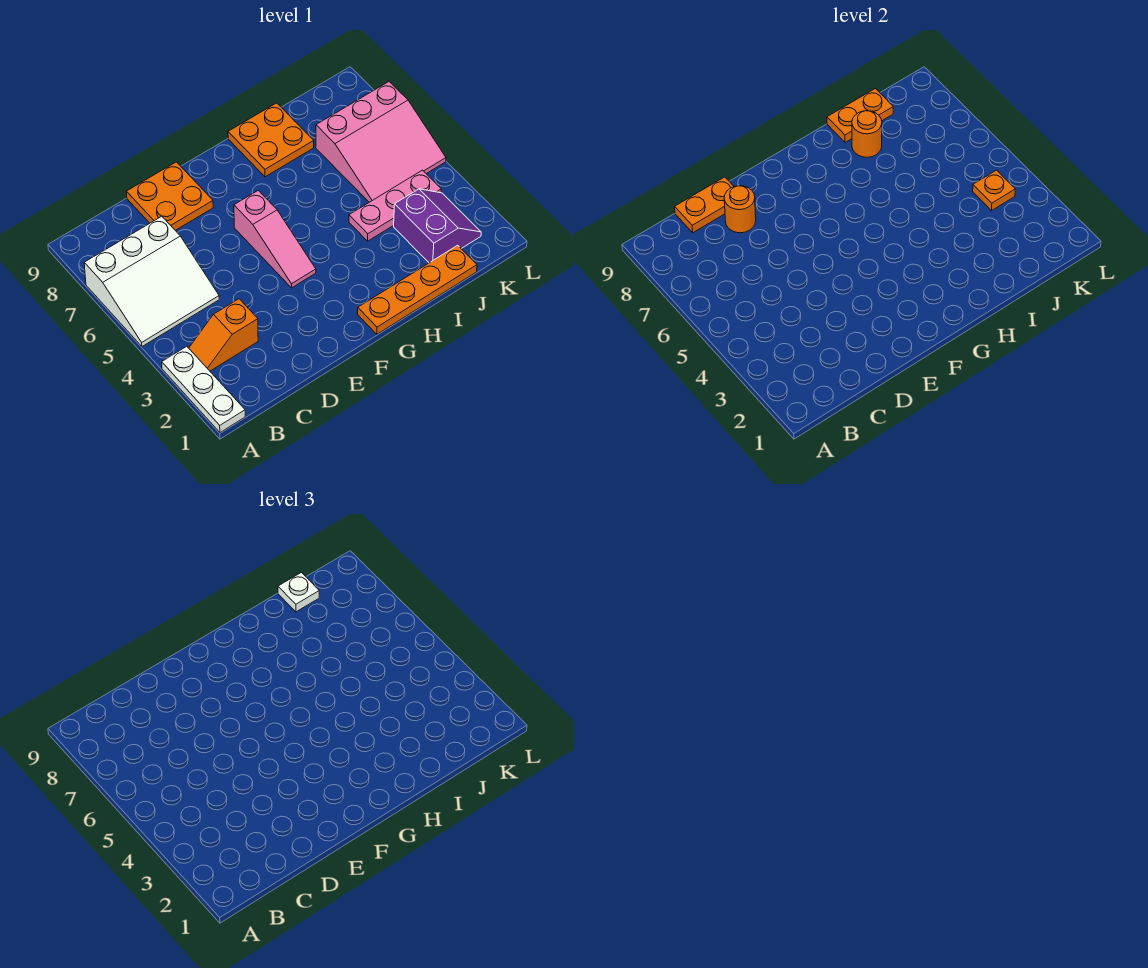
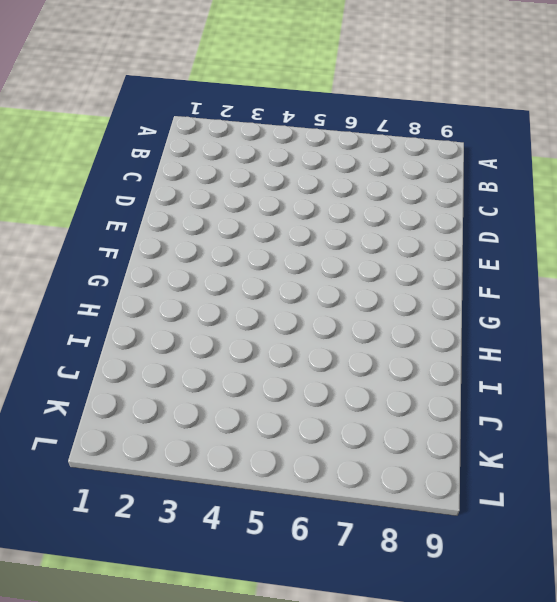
none -> white 1x3 plate [162,346,245,433]
none -> white 3x3 slope [84,216,219,346]
none -> orange 1x2 slope [189,299,258,371]

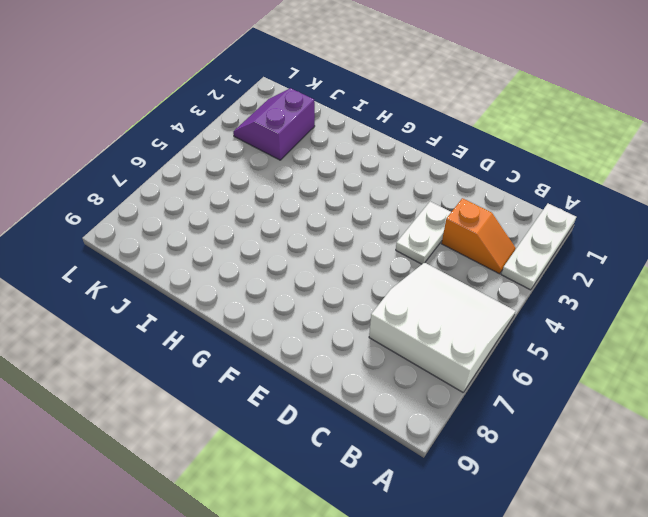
white 1x2 plate [396,202,451,264] -> none
none -> orange 2x2 plate [126,162,213,230]
none -> pink 1x3 slope [234,190,316,288]
none -> orange 1x4 plate [358,245,477,334]

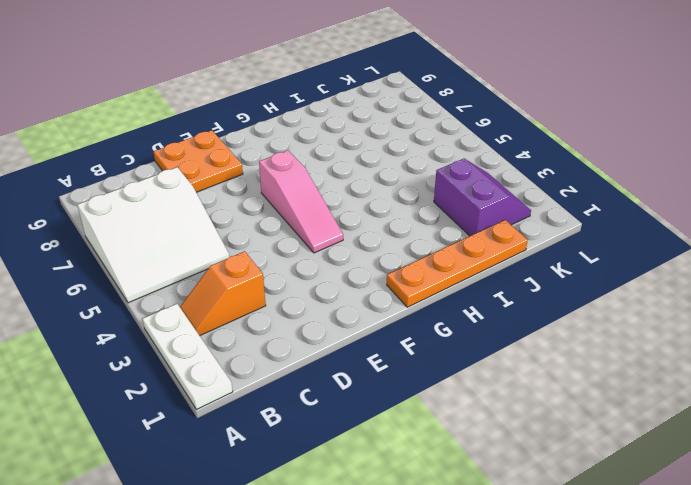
none -> orange 2x2 plate [228,103,314,177]
none -> pink 1x3 plate [349,170,441,241]
none -> pink 3x3 slope [316,82,446,202]

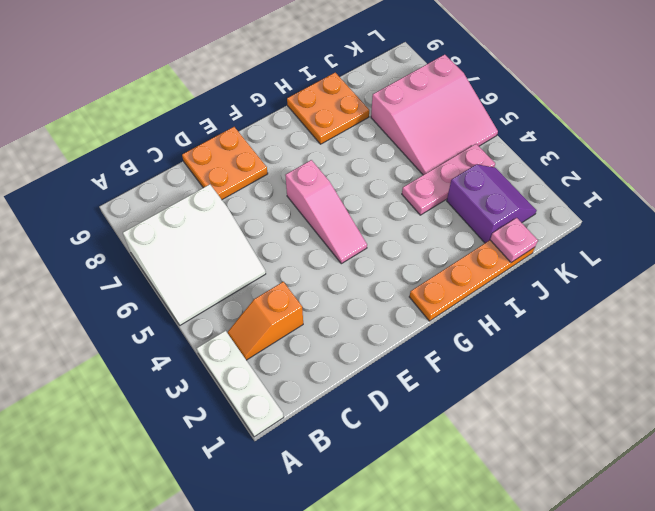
pink 1x1 plate [490,218,538,262] -> none
none -> orange 1x2 plate [675,177,734,233]
none -> orange 1x1 round brick [724,186,756,233]
none -> orange 1x1 round brick [852,111,882,157]

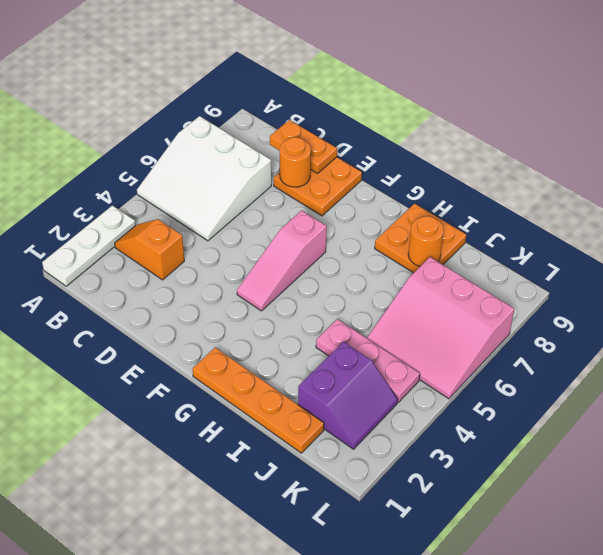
none -> orange 1x2 plate [827,89,893,142]
none -> orange 1x1 plate [973,170,1015,211]
none -> white 1x1 plate [278,573,319,612]

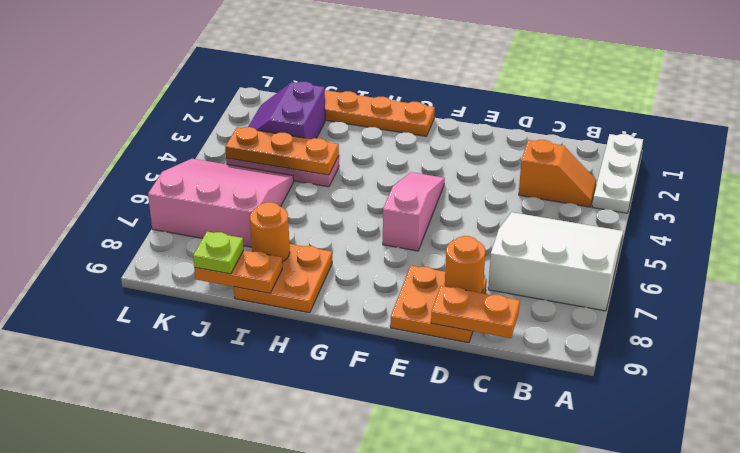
orange 1x3 plate [225,127,339,175] -> orange 1x1 plate [973,170,1015,211]
lime 1x1 plate [193,232,244,274] -> white 1x1 plate [278,573,319,612]

